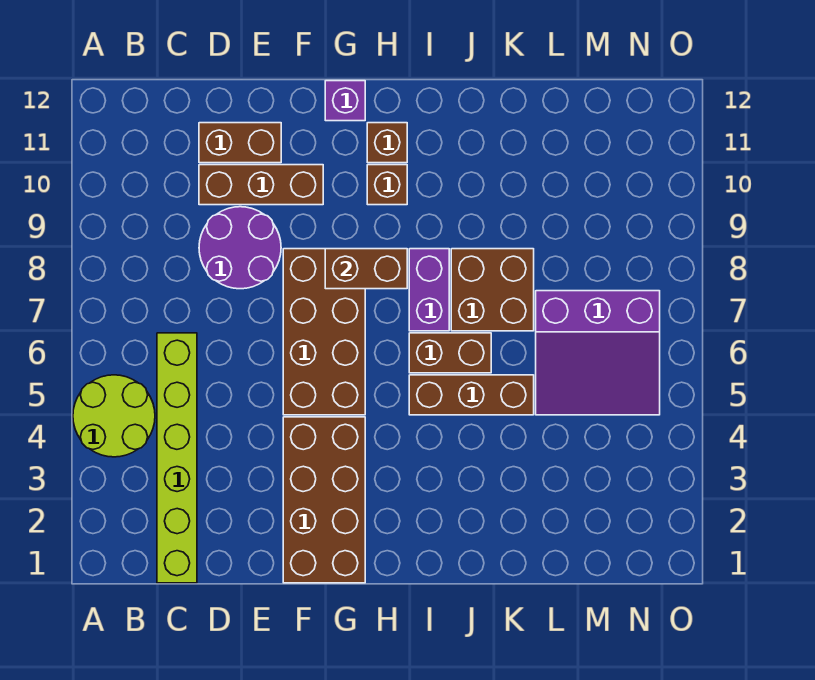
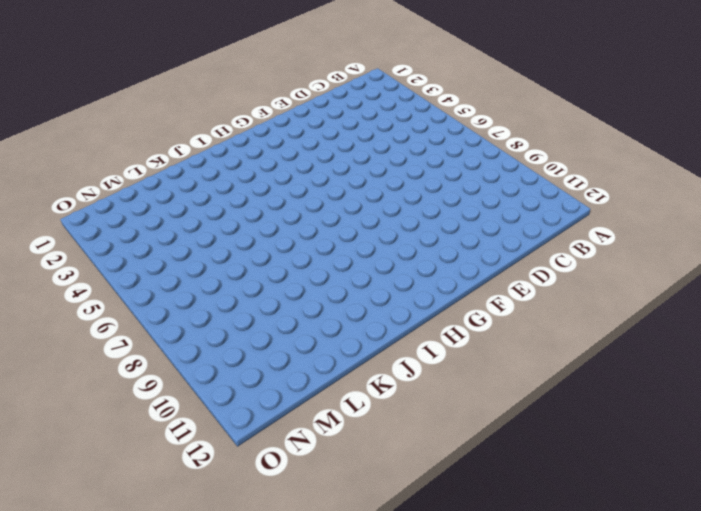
none -> lime 2x2 round brick [73,375,155,457]
none -> lime 1x6 brick [157,333,197,583]
none -> purple 2x2 round brick [199,207,281,289]

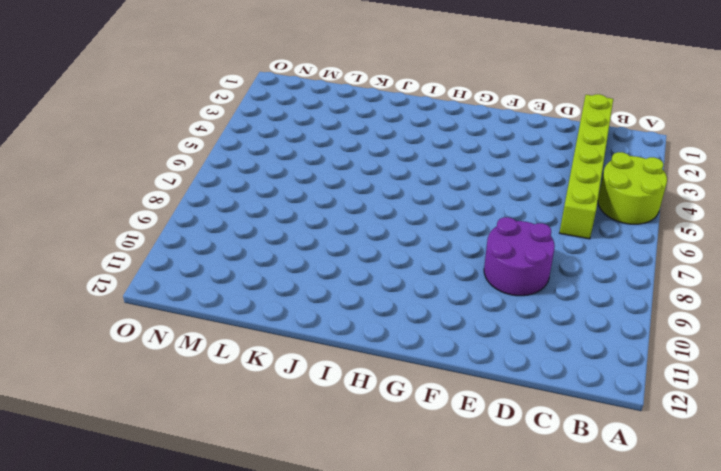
none -> brown 1x3 brick [199,165,323,205]
none -> brown 1x2 brick [199,123,281,163]
none -> brown 2x4 brick [283,417,365,583]

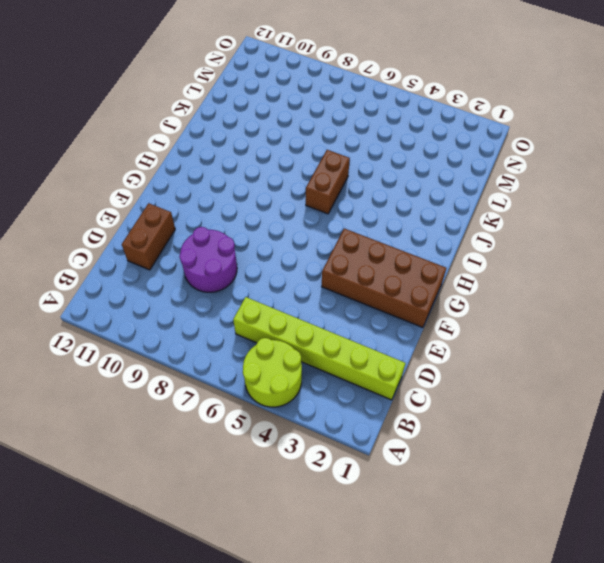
none -> brown 1x3 brick [199,165,323,205]
none -> brown 2x4 brick [283,249,365,415]
none -> purple 1x1 brick [325,81,365,121]

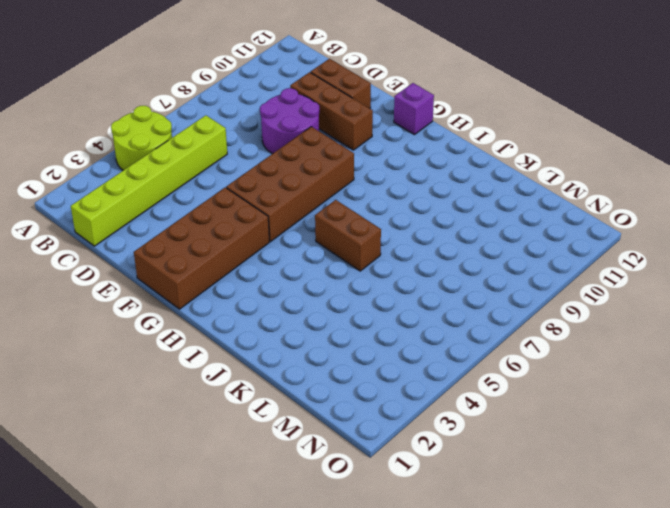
none -> brown 1x1 brick [367,165,407,205]
none -> brown 1x1 brick [367,123,407,163]
none -> brown 1x3 brick [409,375,534,415]

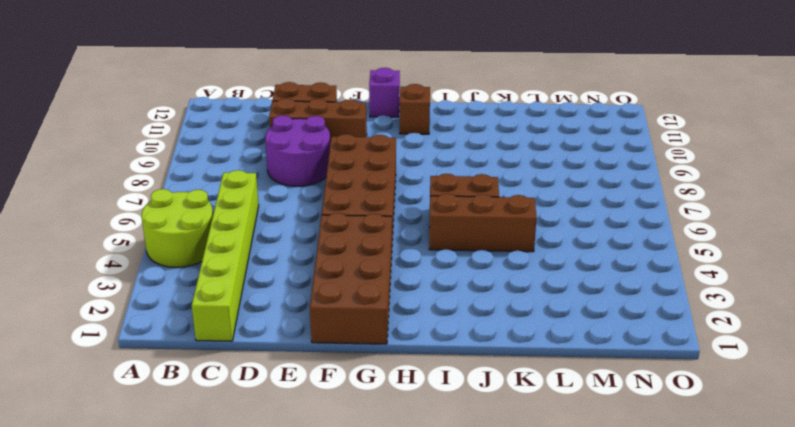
none -> brown 1x1 brick [367,165,407,205]
none -> purple 1x2 brick [409,249,449,331]
none -> brown 2x2 brick [451,249,534,331]

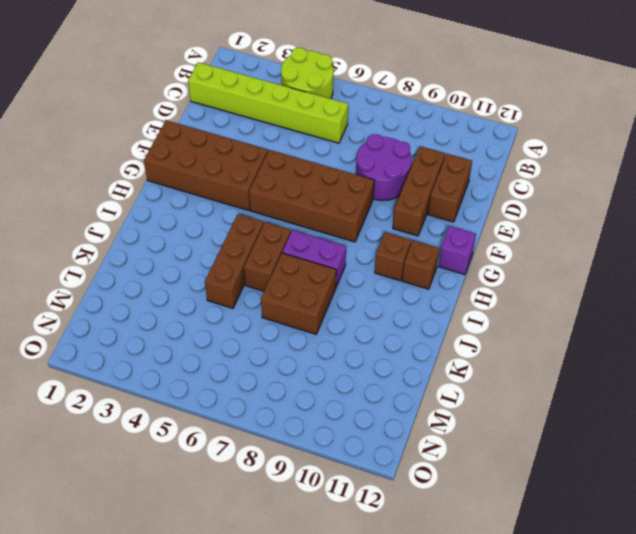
none -> purple 3x3 slope [536,291,660,415]
none -> brown 1x2 brick [325,249,407,289]

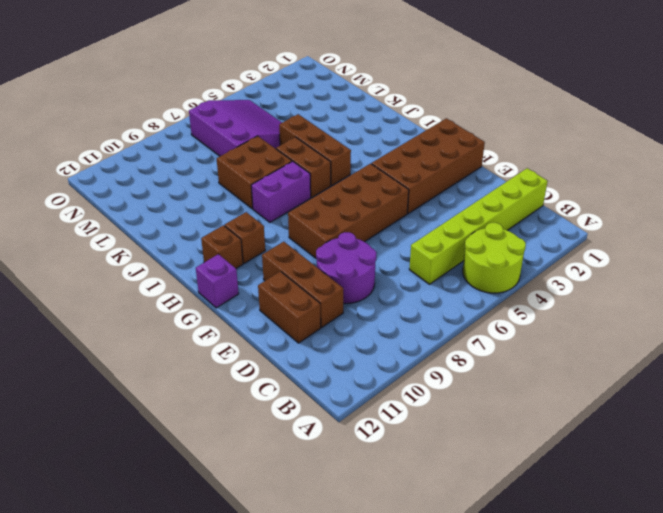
none -> brown 1x2 brick [325,249,407,289]

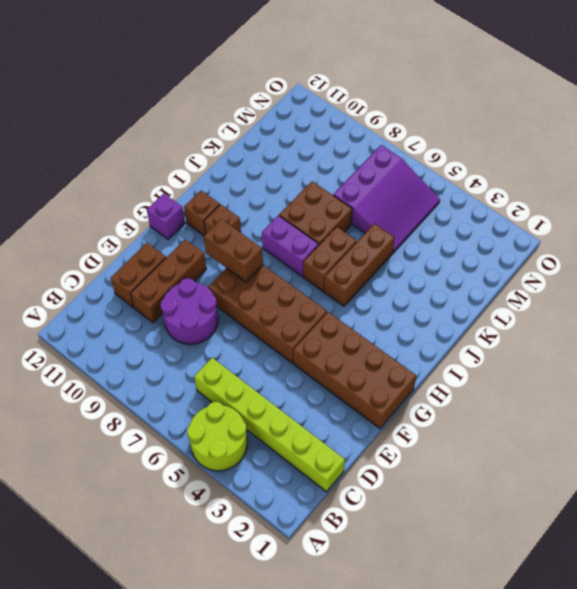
brown 1x2 brick [204,219,263,282] -> brown 1x2 brick turned to [325,249,407,289]

